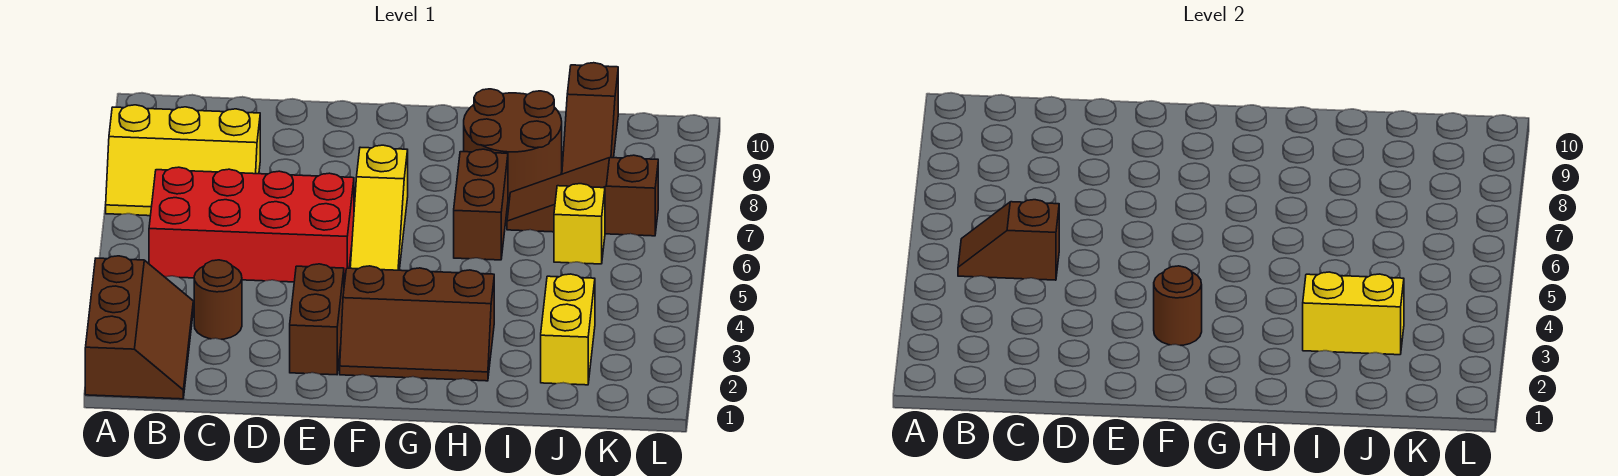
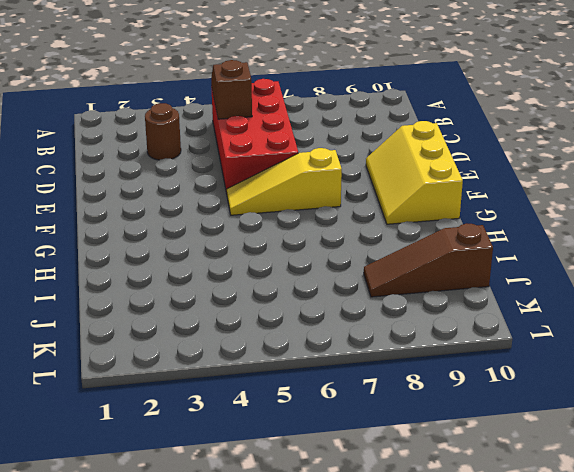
yellow 2x3 slope [366,121,463,224] -> yellow 2x3 slope moved to [106,105,260,216]
none -> brown 2x3 slope [85,256,193,399]
none -> brown 1x2 brick [290,264,344,375]
none -> brown 2x3 slope [340,266,494,381]

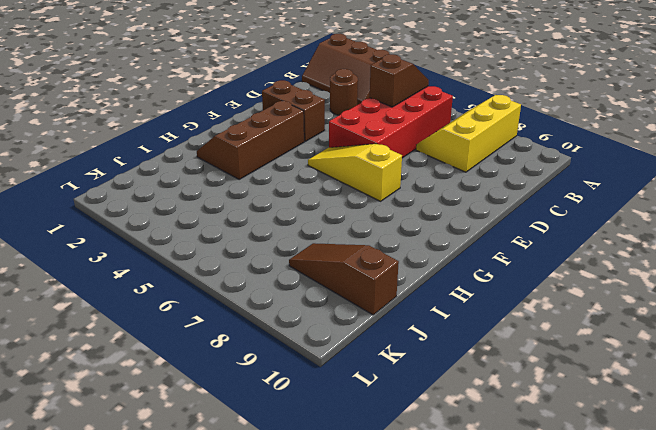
none -> brown 1x2 brick [454,149,508,260]
none -> brown 2x2 round brick [464,89,562,200]
none -> brown 1x3 slope [507,155,658,236]

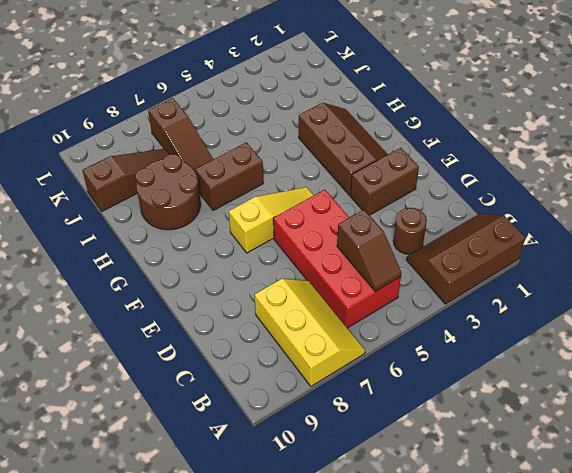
none -> yellow 1x2 brick [541,274,595,385]
none -> yellow 1x1 brick [554,184,605,264]
none -> brown 1x1 round brick [1154,266,1202,345]

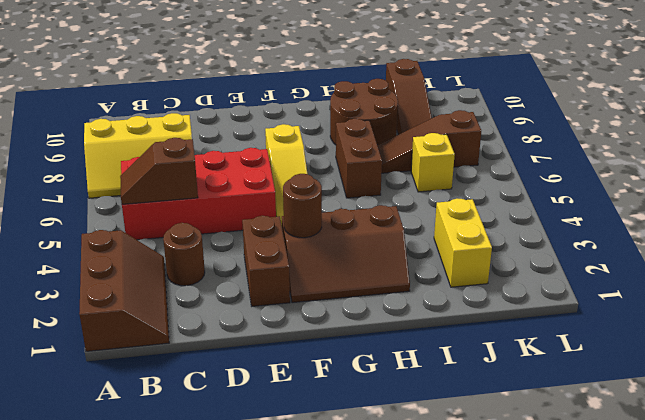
none -> yellow 1x2 brick [1303,272,1404,355]

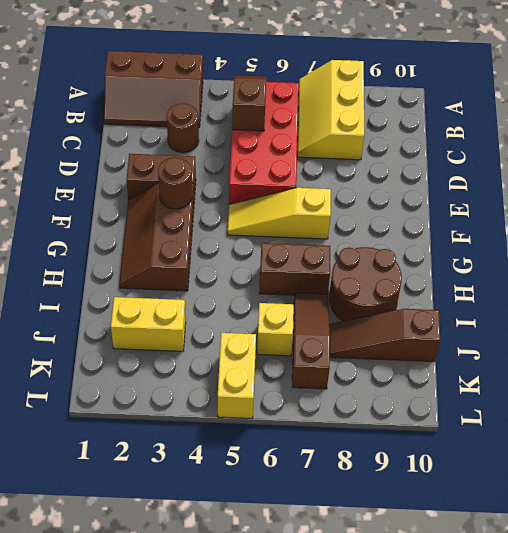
yellow 1x2 brick [218,333,256,419] -> yellow 1x2 brick moved to [1303,272,1404,355]

